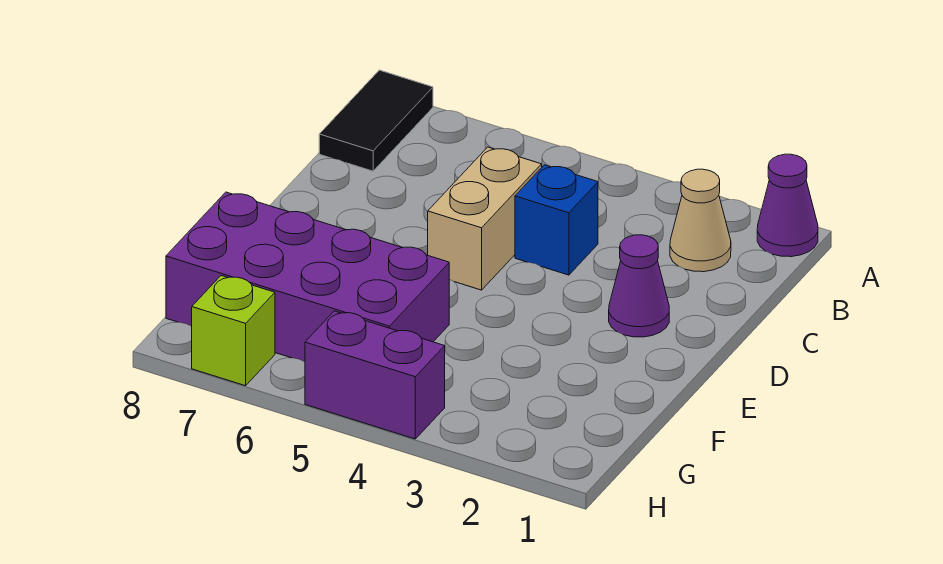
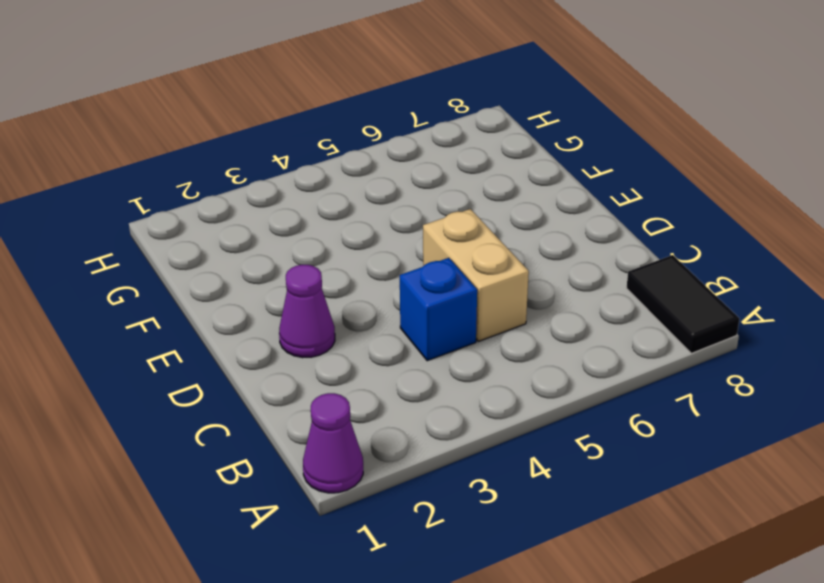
none -> tan 1x1 cone [670,169,731,272]
none -> purple 2x4 brick [166,192,449,362]

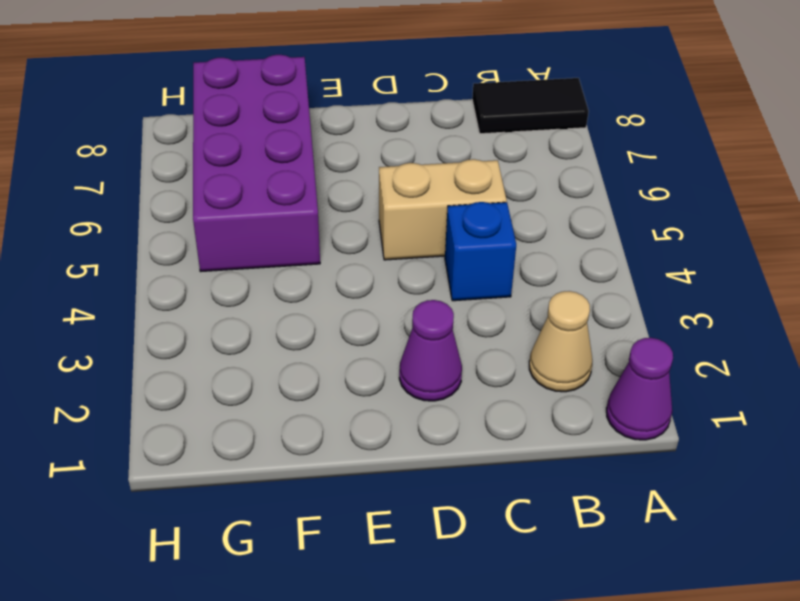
none -> purple 1x2 brick [305,311,445,439]
none -> lime 1x1 brick [192,276,275,386]

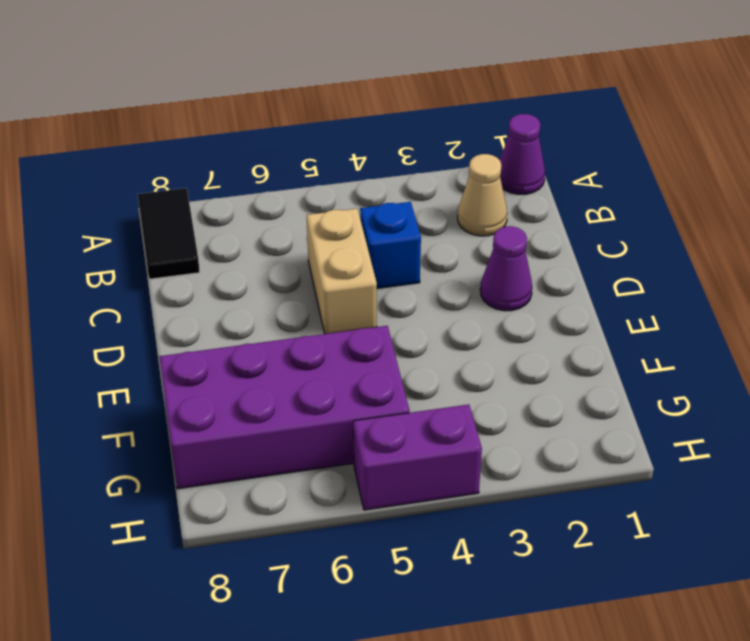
none -> lime 1x1 brick [192,276,275,386]

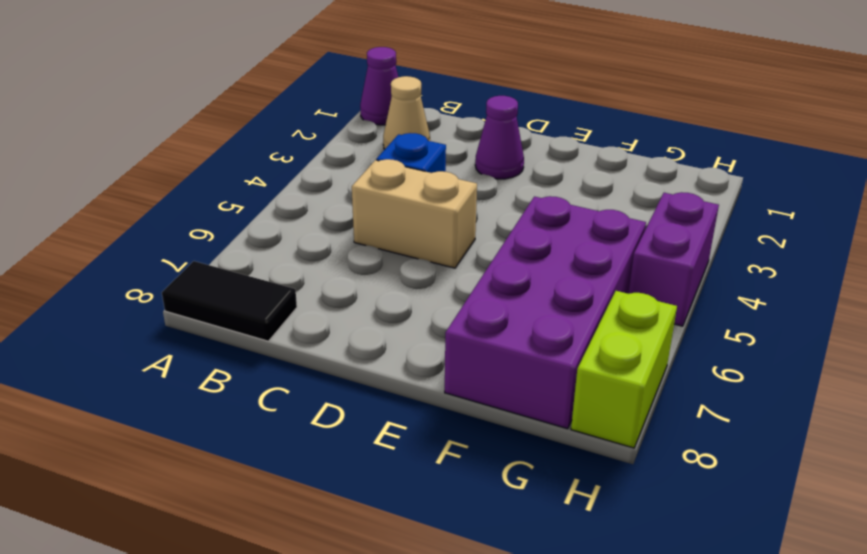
lime 1x2 brick [571,291,677,448] -> lime 1x1 brick [192,276,275,386]

